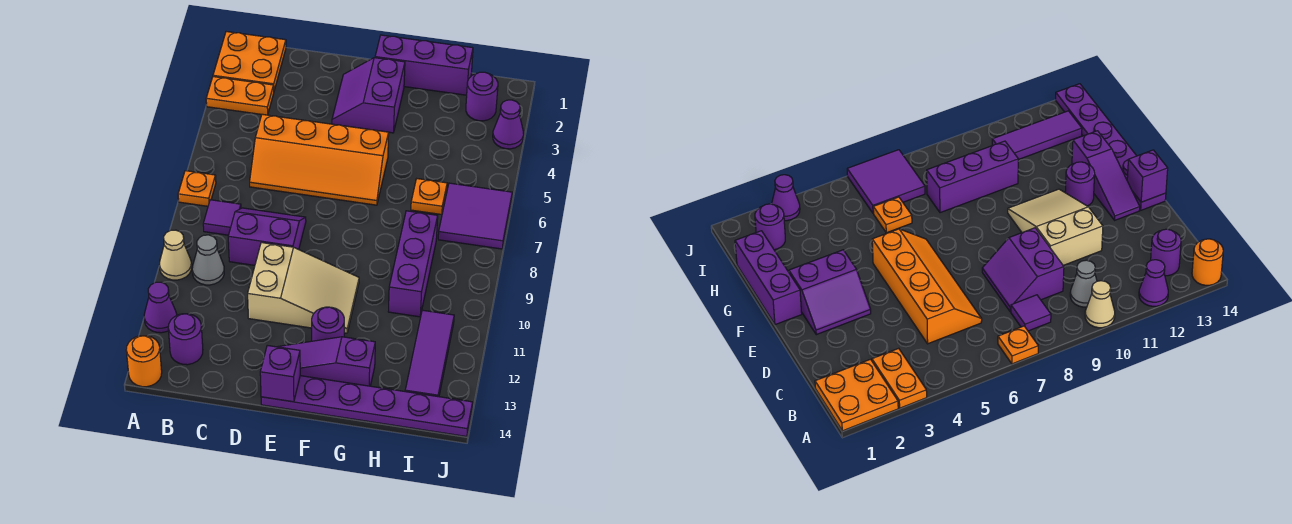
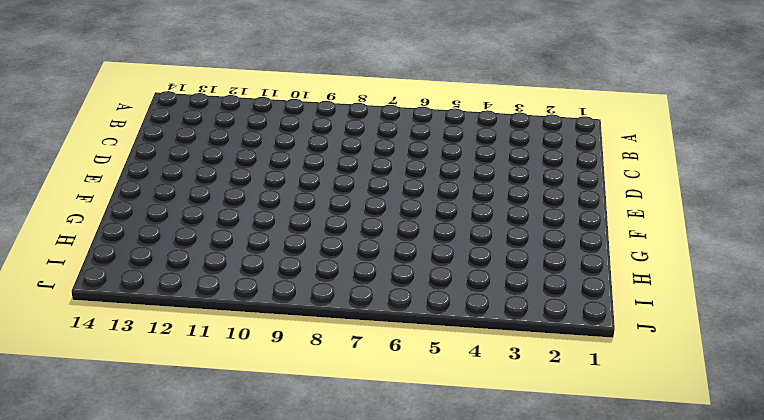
none -> orange 2x2 plate [213,32,286,90]
none -> orange 1x2 plate [206,77,274,115]
none -> orange 1x1 plate [178,171,216,206]

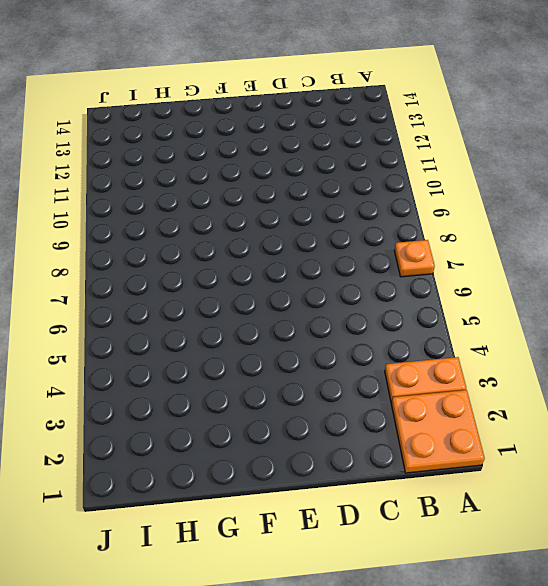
none -> tan 1x1 cone [159,230,192,280]
none -> purple 1x1 cone [144,282,177,333]
none -> orange 1x1 round brick [126,336,162,387]

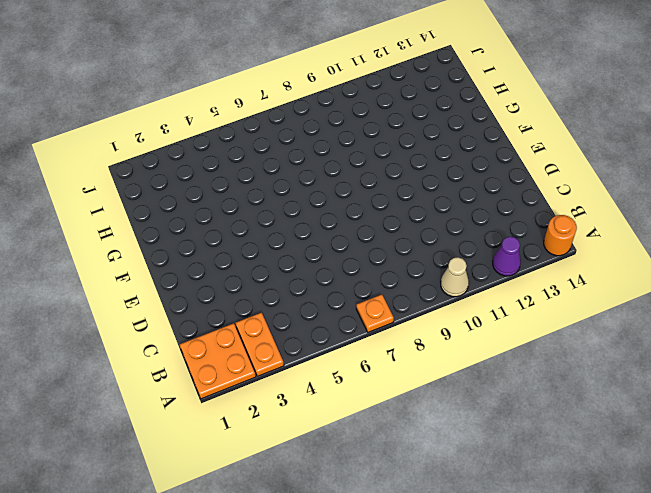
none -> purple 1x1 tile [203,200,241,235]
none -> grey 1x1 cone [192,235,224,285]
none -> purple 1x1 round brick [168,314,203,365]

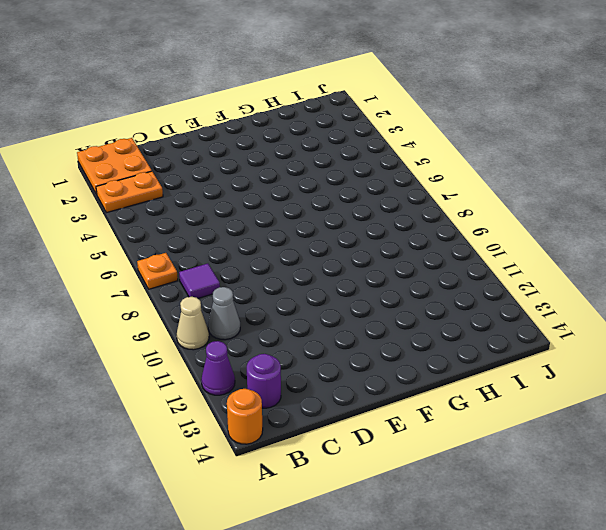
none -> orange 2x4 slope [250,114,389,205]
none -> purple 2x2 slope [228,208,306,265]
none -> tan 2x3 slope [248,243,359,333]

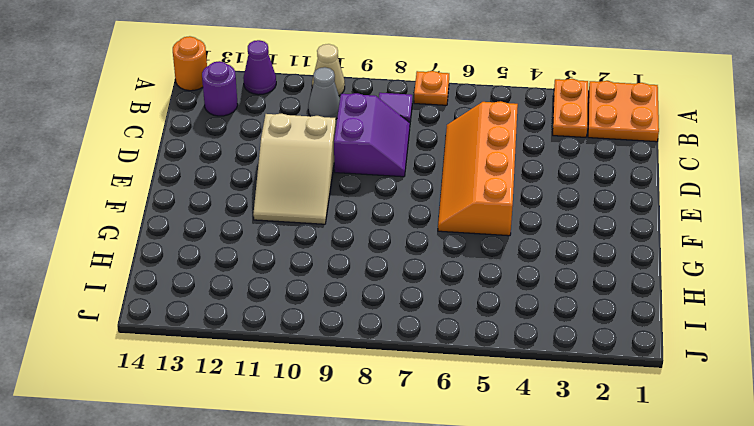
none -> purple 2x2 slope [332,58,405,133]
none -> purple 1x3 slope [278,337,375,386]
none -> purple 1x6 plate [261,376,473,437]

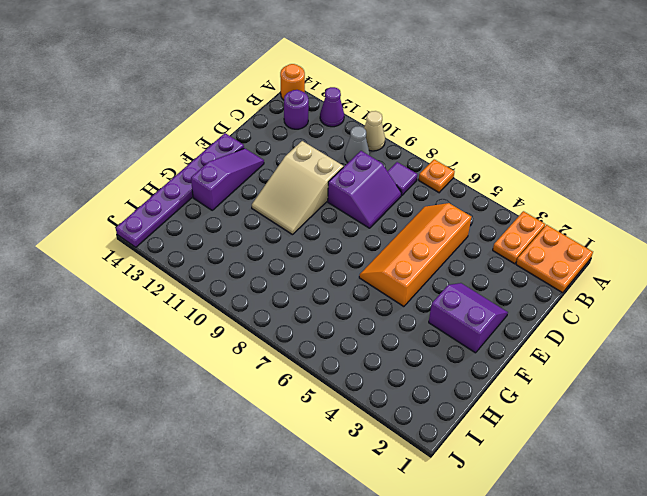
none -> purple 1x3 brick [375,35,473,95]
none -> purple 1x1 round brick [312,307,344,341]
none -> orange 1x1 plate [411,179,447,215]

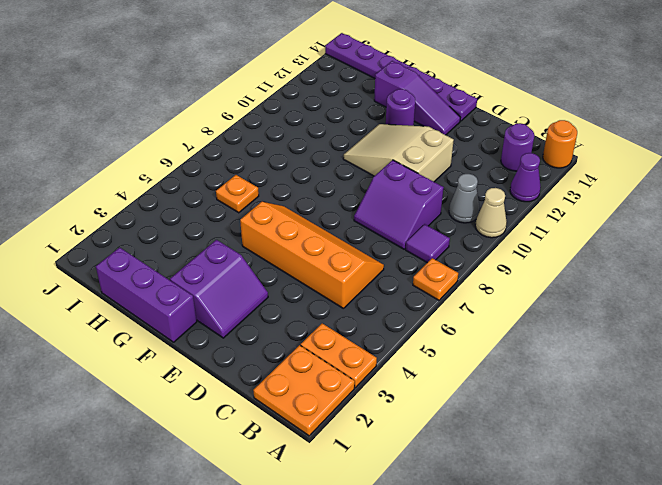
none -> purple 1x3 brick [388,211,438,317]
none -> purple 1x1 round brick [466,72,498,121]
none -> purple 2x2 tile [438,183,512,249]

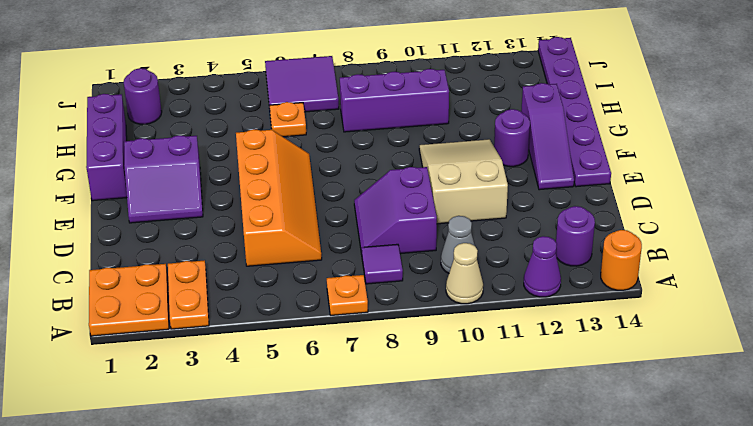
none -> purple 1x3 tile [405,310,454,397]
none -> purple 1x1 cone [493,100,524,149]
none -> purple 1x1 brick [260,345,300,402]

